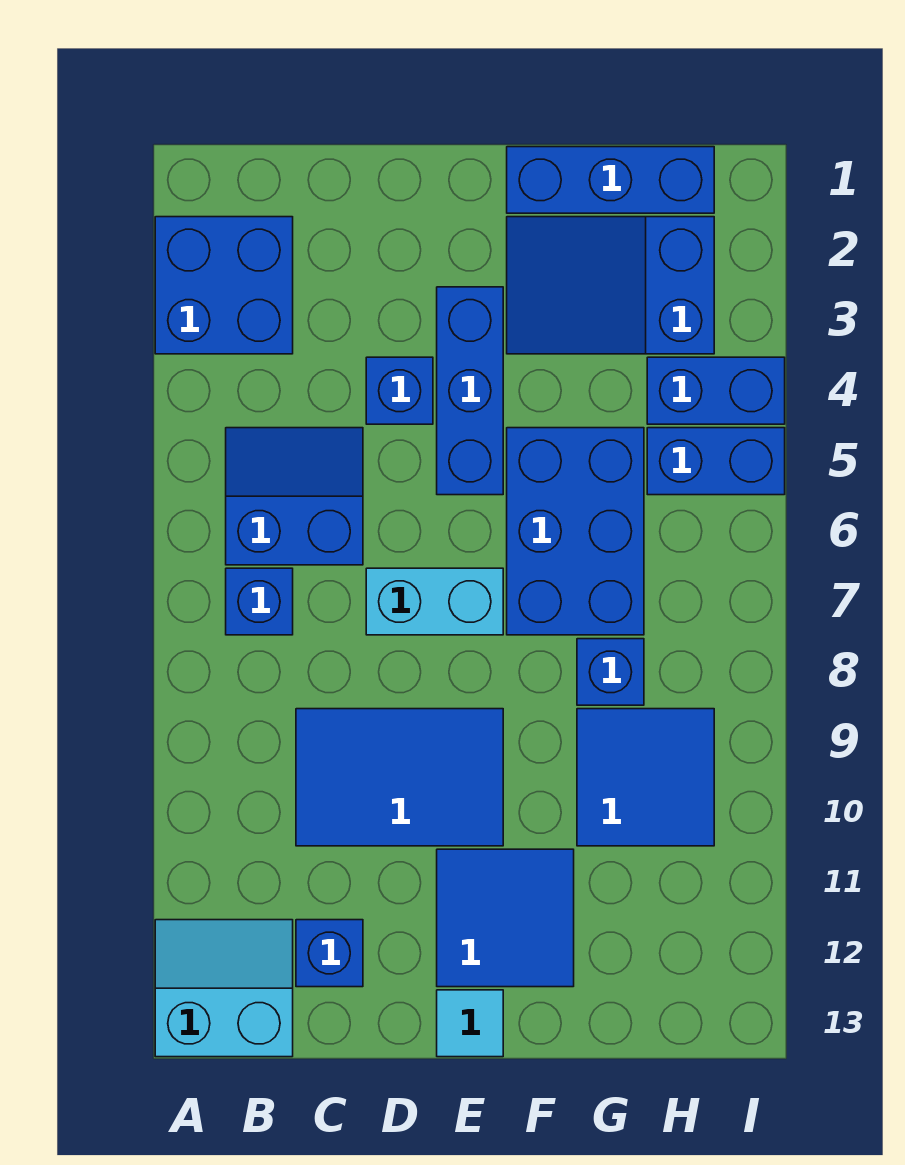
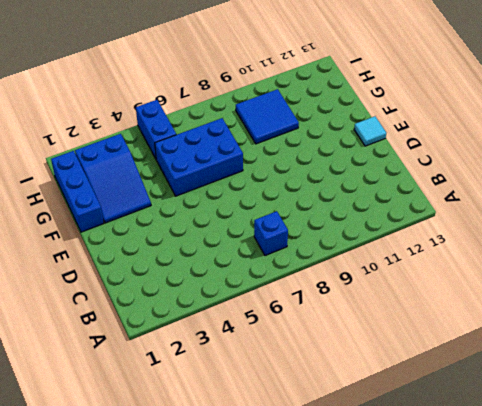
none -> blue 2x2 brick [155,217,293,354]
none -> cyan 2x2 slope [155,920,293,1057]
none -> blue 2x2 slope [226,428,363,565]

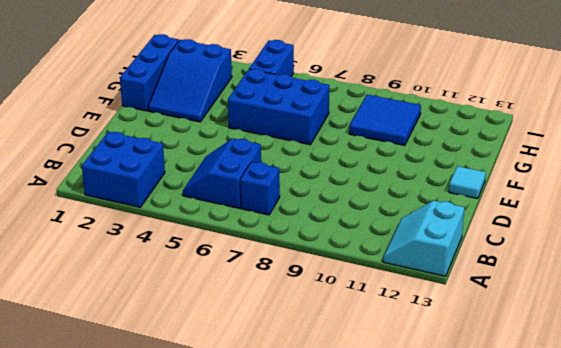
none -> blue 2x3 tile [296,709,503,846]
none -> blue 1x1 brick [296,920,363,987]
none -> blue 1x1 brick [366,357,433,424]

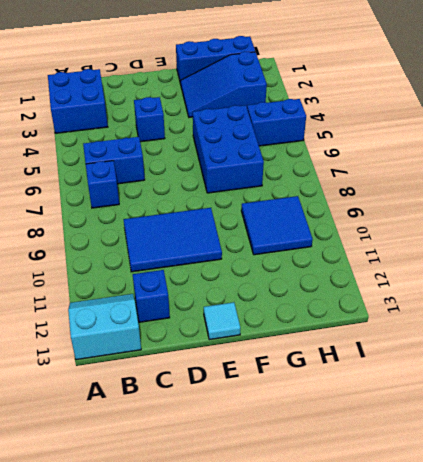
none -> cyan 1x2 brick [366,568,503,635]
none -> blue 1x3 brick [437,287,503,495]
none -> blue 2x2 tile [437,849,574,987]

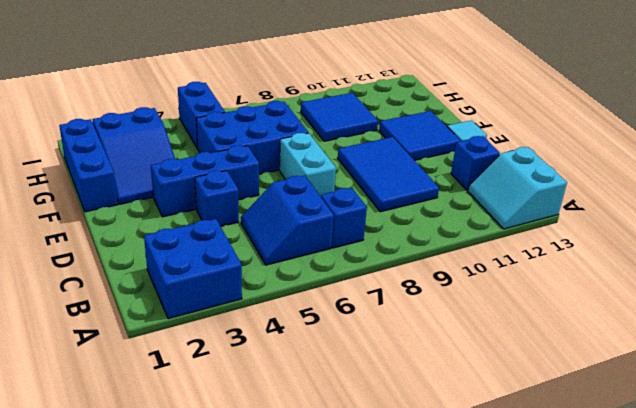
none -> blue 1x1 brick [577,639,644,705]
none -> blue 1x2 brick [647,357,785,424]

